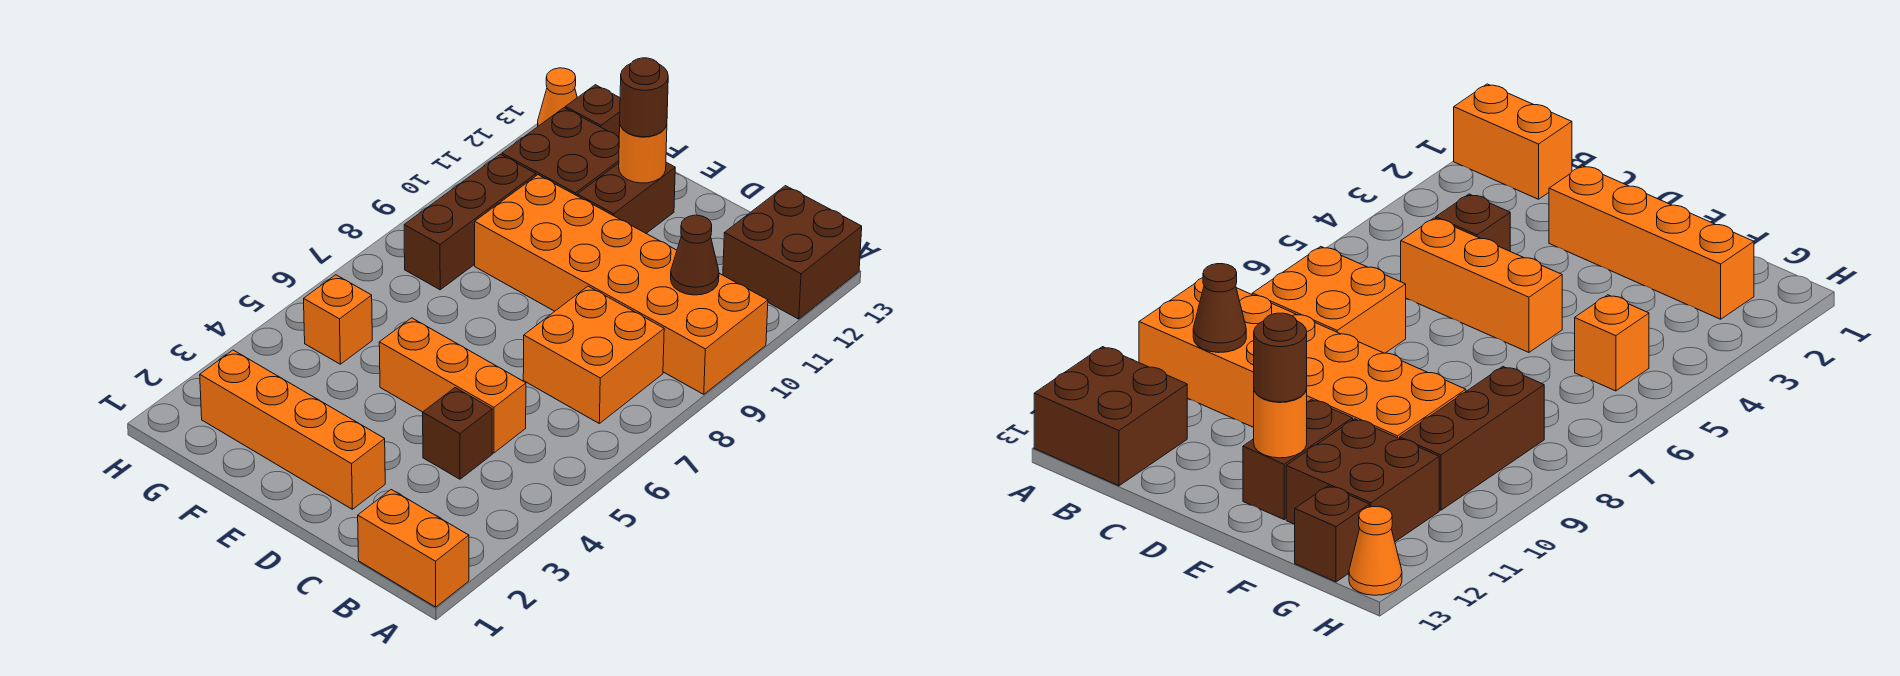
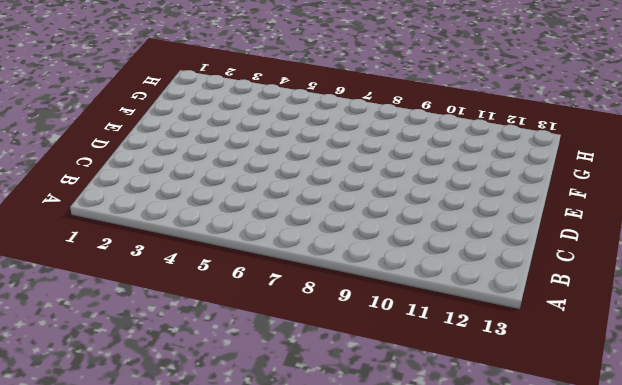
none -> orange 1x2 brick [358,490,469,607]
none -> orange 2x6 brick [475,175,768,394]
none -> brown 2x2 brick [723,186,862,319]

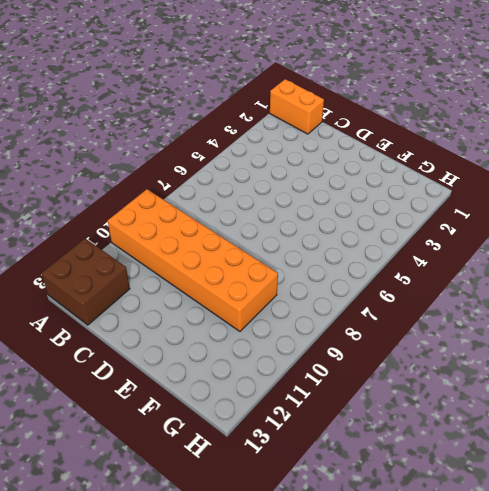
none -> orange 2x2 brick [523,286,664,423]
none -> brown 1x1 brick [423,388,492,479]
none -> orange 1x3 brick [379,318,526,453]

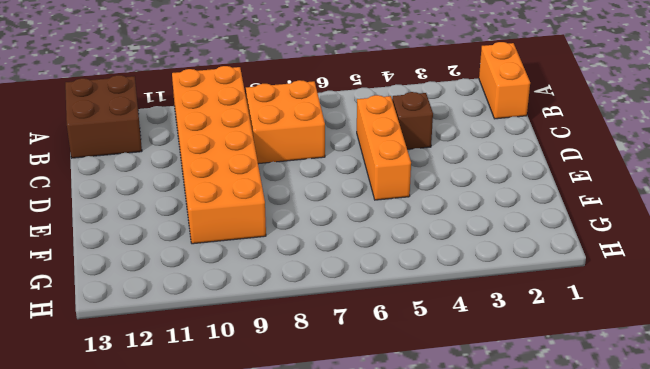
none -> orange 1x4 brick [200,350,385,509]
none -> brown 1x2 brick [577,162,675,233]
none -> brown 2x2 brick [502,108,619,196]

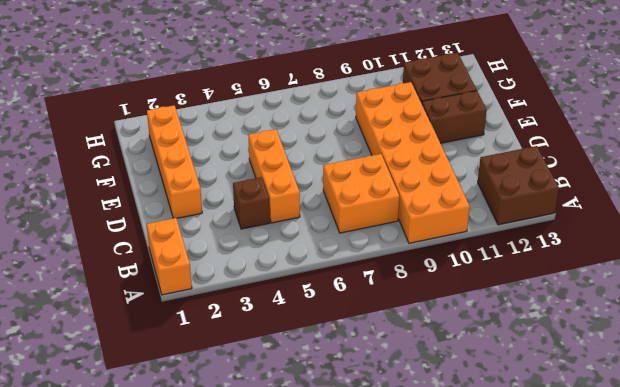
none -> orange 1x1 brick [304,275,372,364]
none -> brown 1x3 brick [404,154,536,290]
none -> brown 1x1 brick [565,85,620,137]

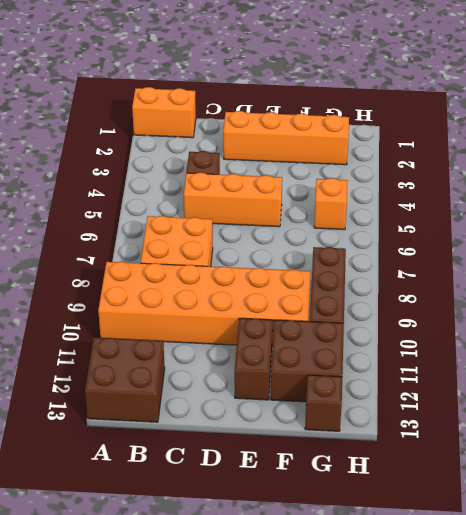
none -> orange 1x1 cone [538,68,577,126]
none -> brown 1x1 cone [671,215,719,295]
none -> orange 1x1 round brick [619,125,667,183]

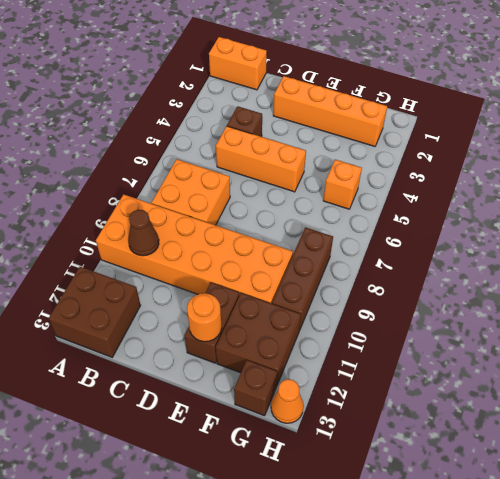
none -> brown 1x1 round brick [620,58,668,137]

